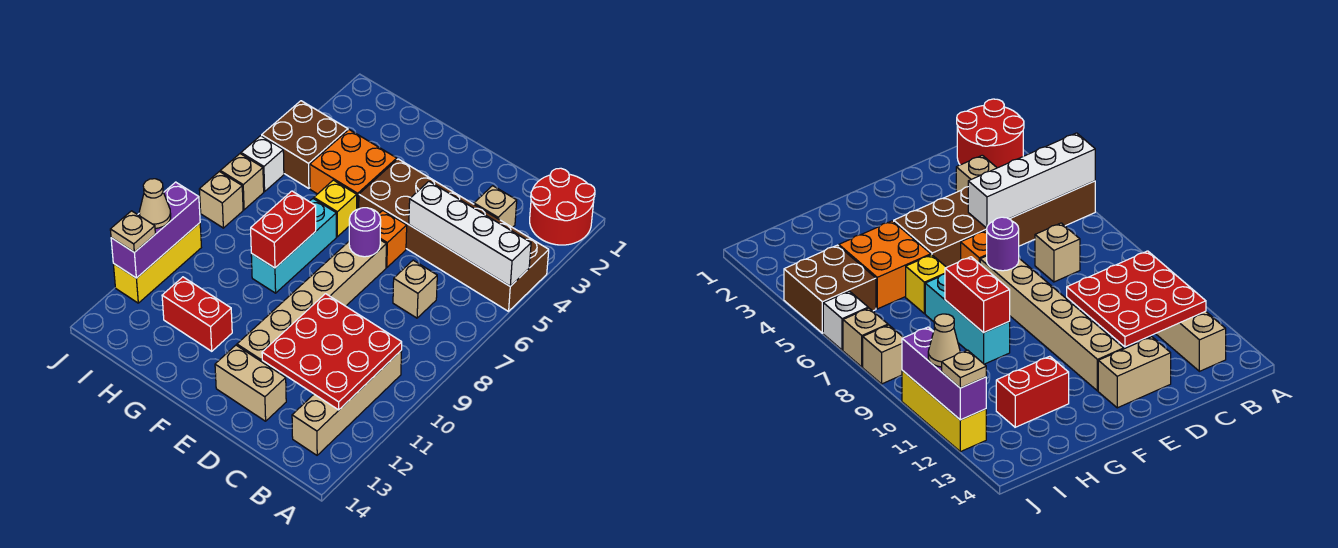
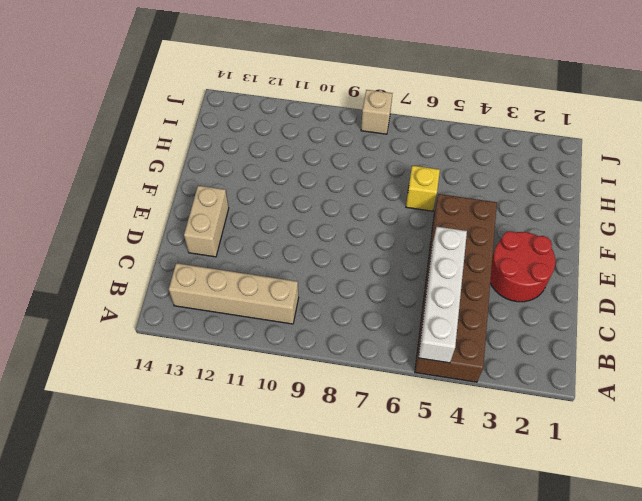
red 2x2 round brick [490,231,555,302] -> red 2x2 round brick moved to [530,168,595,245]
none -> tan 1x1 brick [474,186,517,227]
none -> tan 1x1 brick [393,260,437,318]
none -> orange 1x1 brick [379,211,407,268]

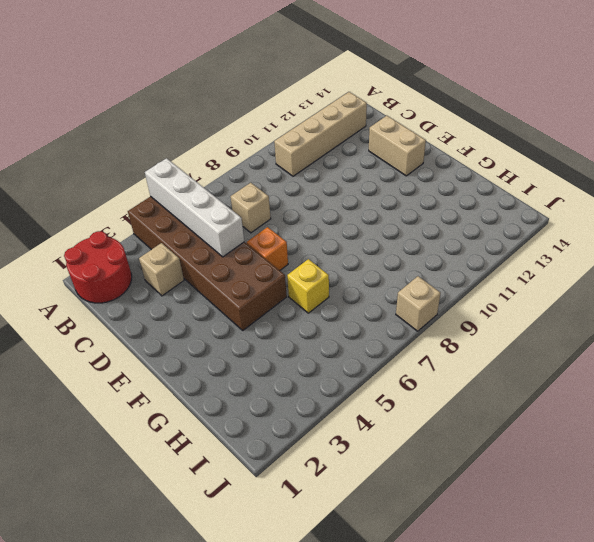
none -> tan 1x6 brick [237,240,386,371]
none -> orange 2x2 brick [310,130,397,209]
none -> cyan 1x3 brick [251,199,336,293]

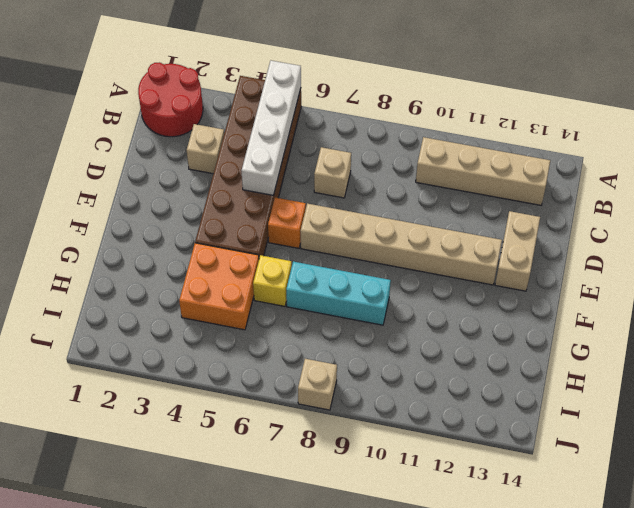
none -> red 1x2 brick [162,277,232,351]
none -> brown 2x2 brick [262,101,348,188]
none -> white 1x1 brick [241,136,284,192]

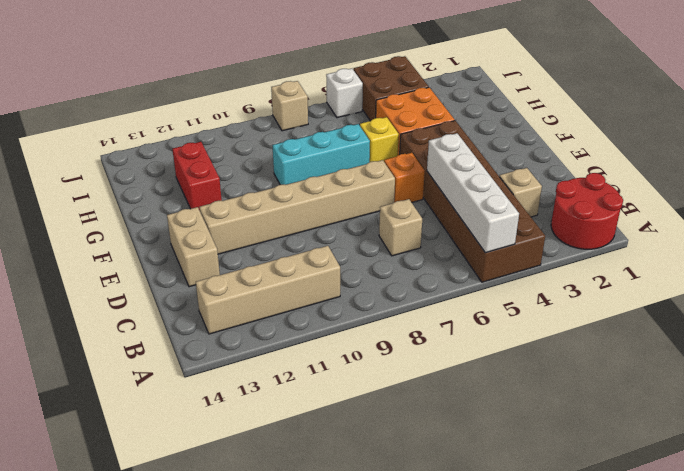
none -> tan 1x1 brick [220,154,264,210]
none -> yellow 1x3 brick [113,223,201,303]
none -> red 3x3 plate [262,294,402,410]

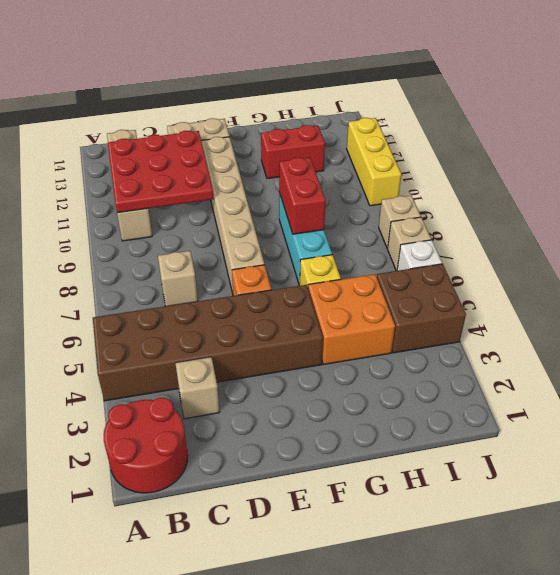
none -> white 1x4 brick [409,182,531,286]
none -> purple 1x1 round brick [349,208,381,257]
none -> purple 1x3 brick [111,182,200,278]

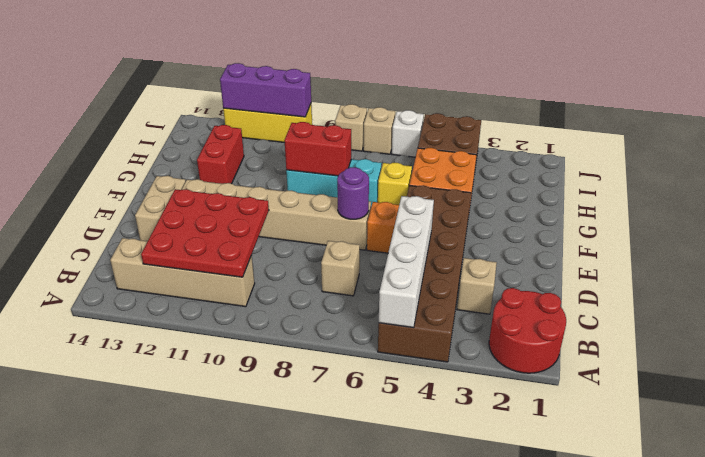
none -> tan 1x1 cone [139,179,171,228]
none -> tan 1x1 plate [110,211,155,252]

